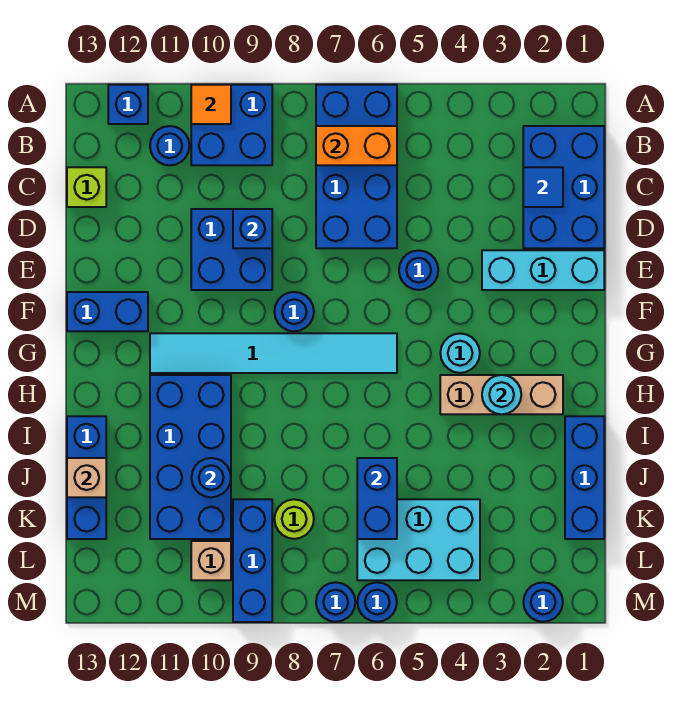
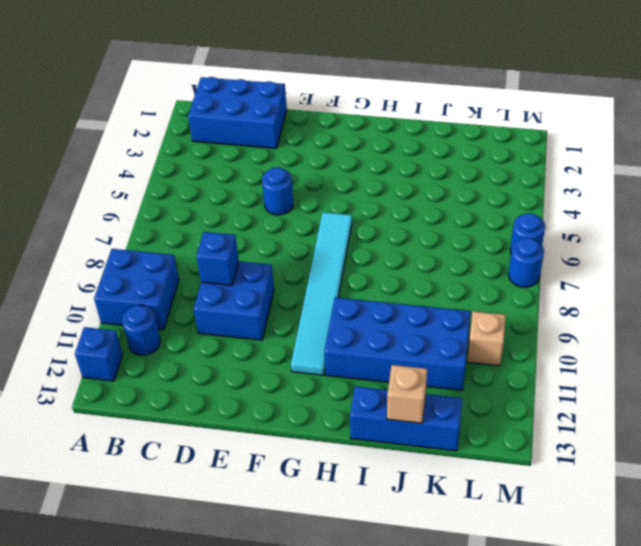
none -> blue 2x4 brick [316,85,397,248]
none -> lime 1x1 brick [67,167,106,207]
none -> cyan 1x3 brick [482,250,604,290]
none -> blue 1x1 round brick [274,292,314,331]

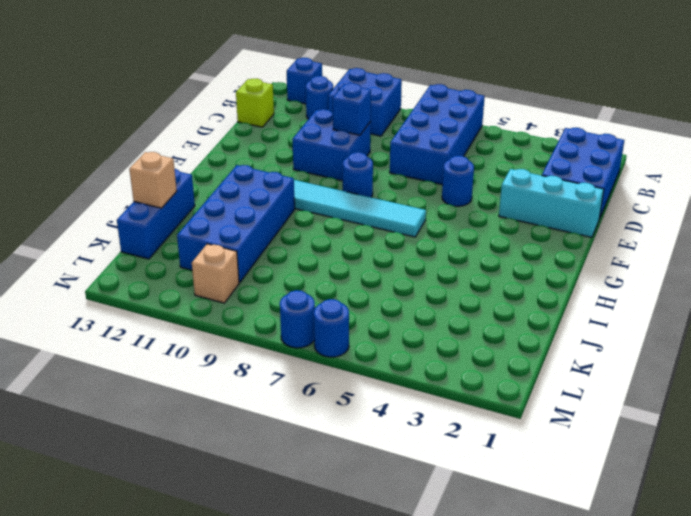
none -> blue 1x2 brick [67,292,148,331]
none -> cyan 1x1 round brick [440,333,480,373]
none -> tan 1x3 brick [440,375,563,414]
none -> blue 1x3 brick [565,416,604,539]

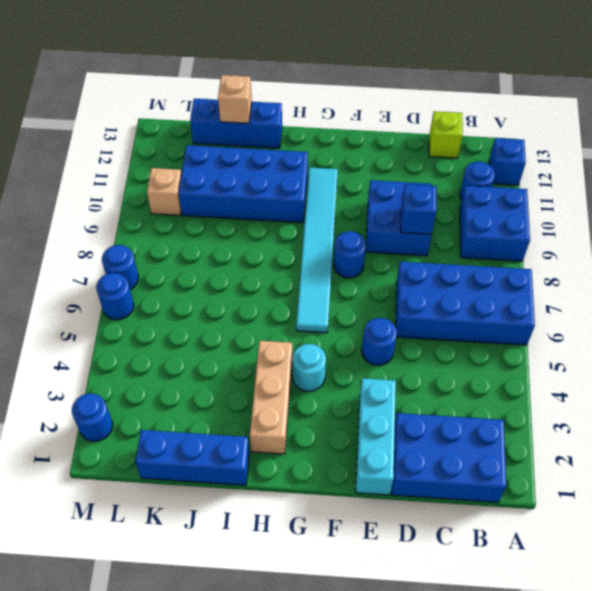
none -> blue 1x2 brick [67,292,148,331]
none -> cyan 2x3 brick [357,499,480,580]
none -> lime 1x1 round brick [274,499,314,539]
none -> blue 1x3 brick [233,499,272,622]

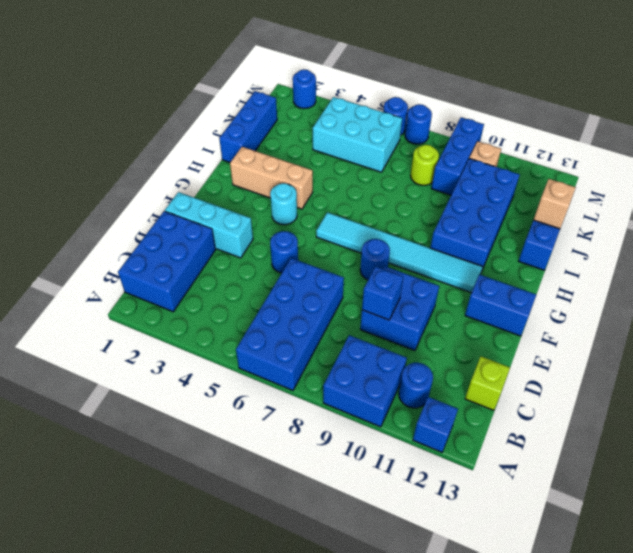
none -> orange 1x1 tile [191,85,231,124]
none -> orange 1x2 brick [316,126,397,165]
none -> blue 1x1 tile [523,167,563,207]
none -> cyan 1x1 round brick [482,375,521,414]

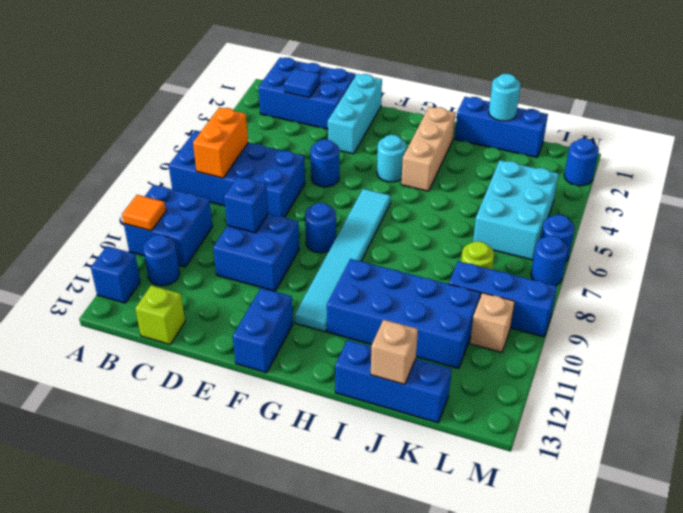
cyan 1x1 round brick [489,74,521,121] -> cyan 1x1 round brick moved to [482,375,521,414]
none -> blue 1x2 brick [357,458,397,539]
none -> blue 1x1 round brick [191,458,231,497]

